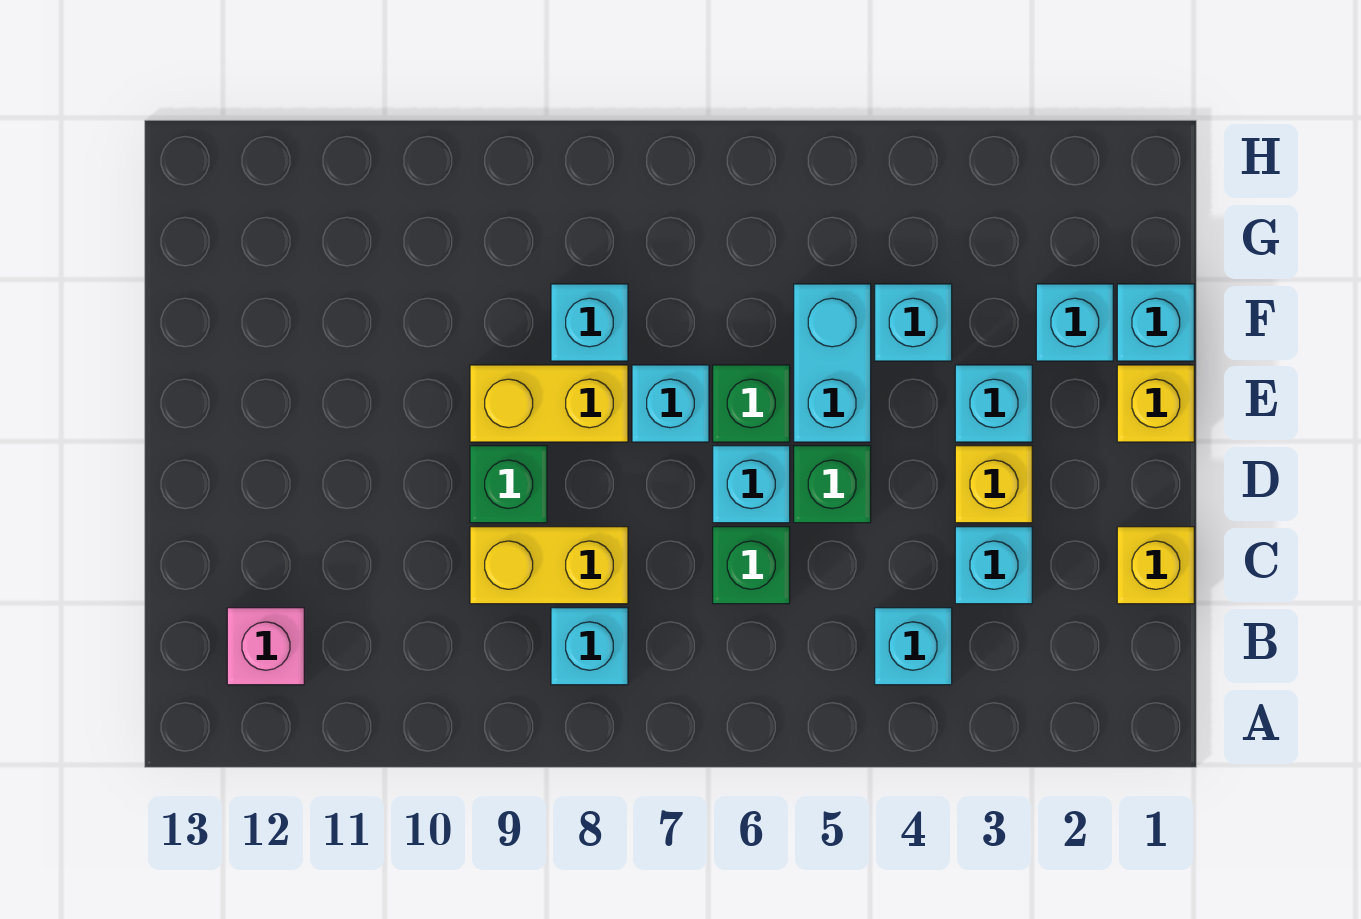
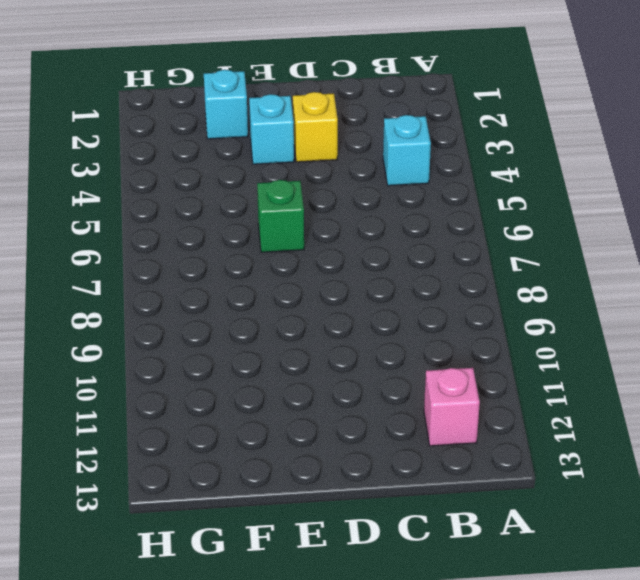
none -> cyan 1x1 brick [551,608,628,685]
none -> yellow 1x1 brick [1117,527,1194,604]
none -> cyan 1x1 brick [955,527,1032,604]

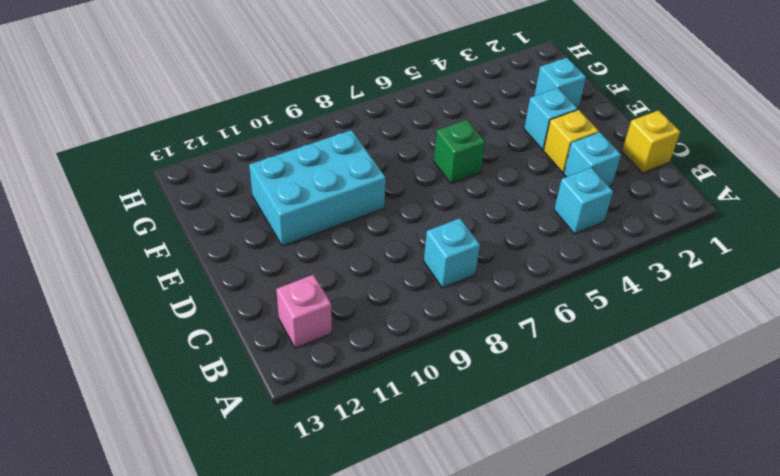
cyan 2x3 brick [249,130,386,246] -> yellow 1x2 brick [470,365,628,442]
none -> green 1x1 brick [713,527,790,604]
none -> yellow 1x2 brick [470,527,628,604]
none -> green 1x1 brick [794,446,871,523]

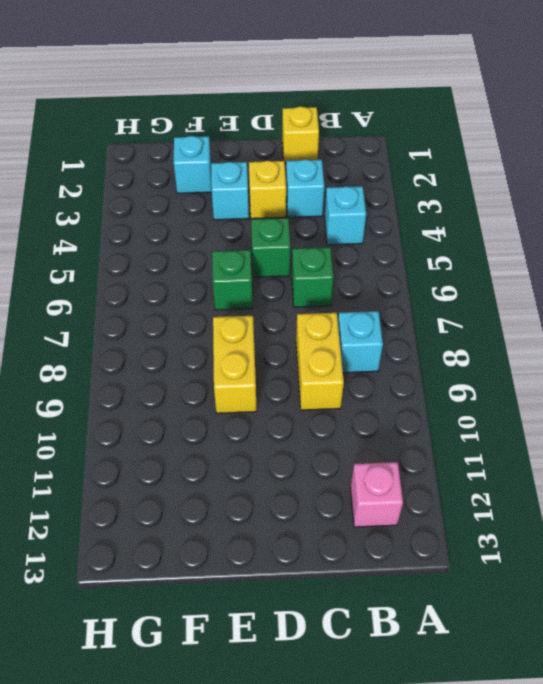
none -> cyan 1x1 brick [713,446,790,523]
none -> green 1x1 brick [470,446,547,523]
none -> yellow 1x1 brick [1117,365,1194,442]

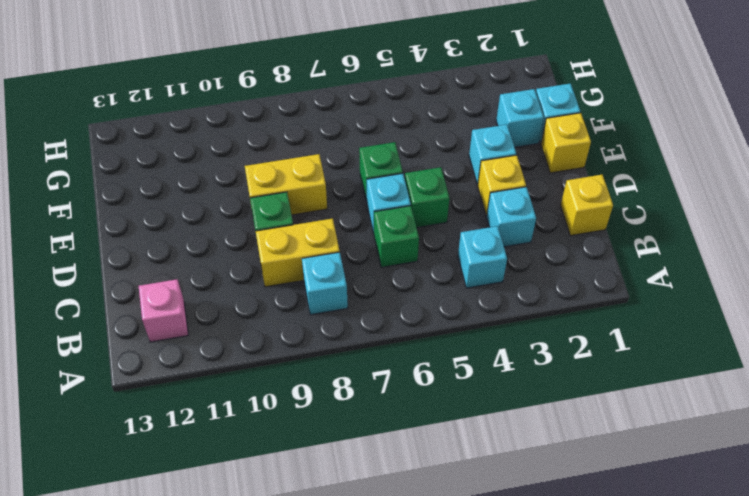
none -> cyan 1x2 brick [794,284,871,442]
none -> cyan 1x1 brick [632,365,709,442]
none -> cyan 1x1 brick [875,284,952,361]

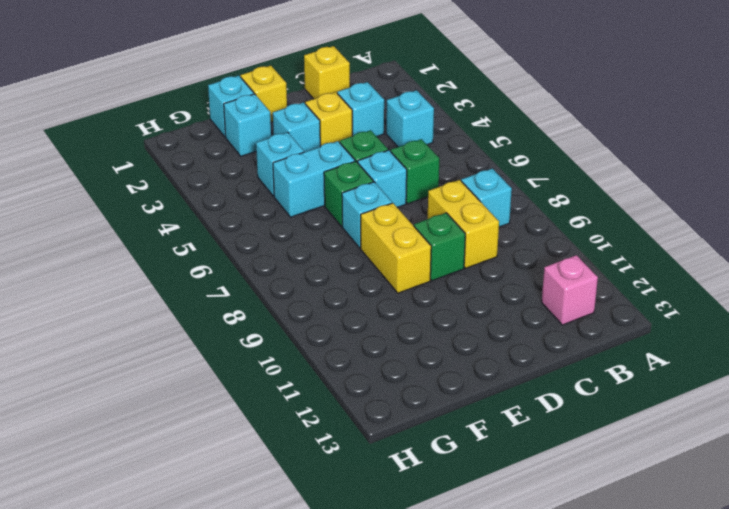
none -> cyan 1x1 brick [551,284,628,361]

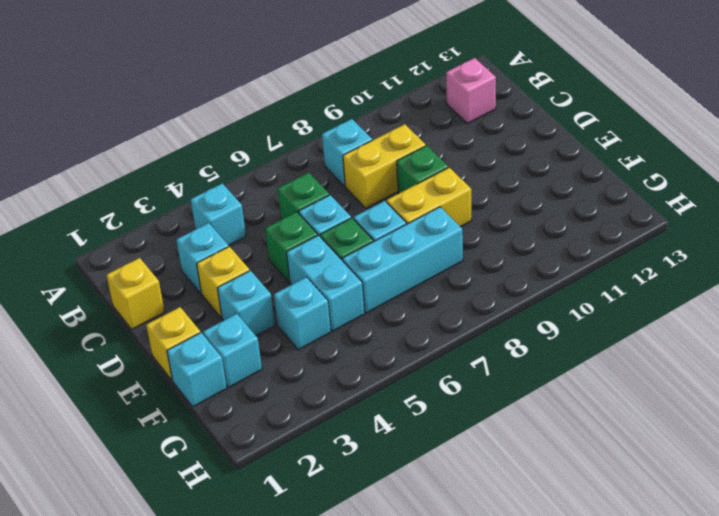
cyan 1x3 brick [342,207,463,313] -> cyan 1x1 brick [551,284,628,361]

